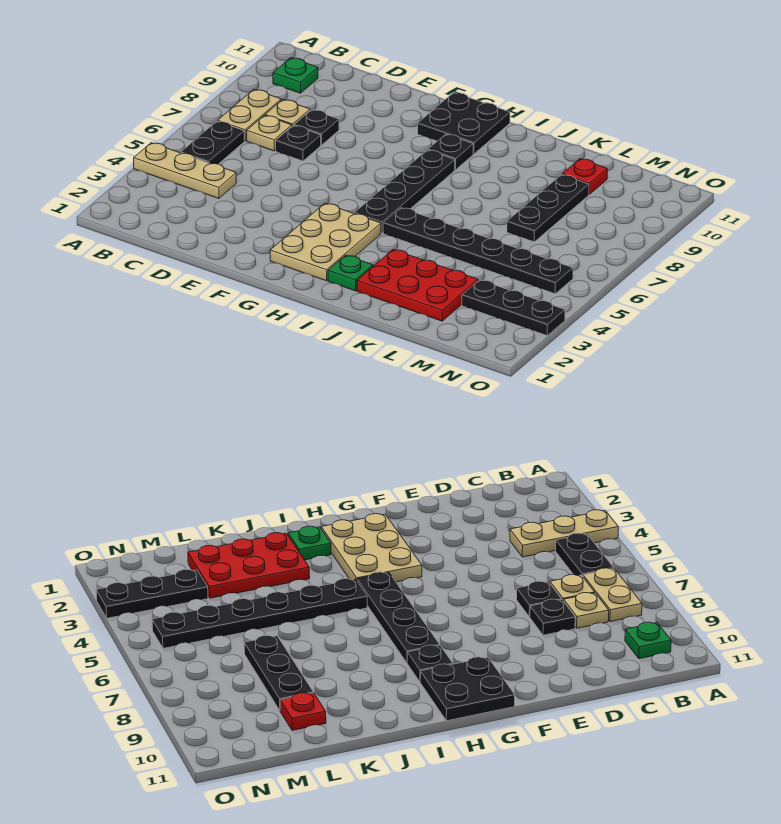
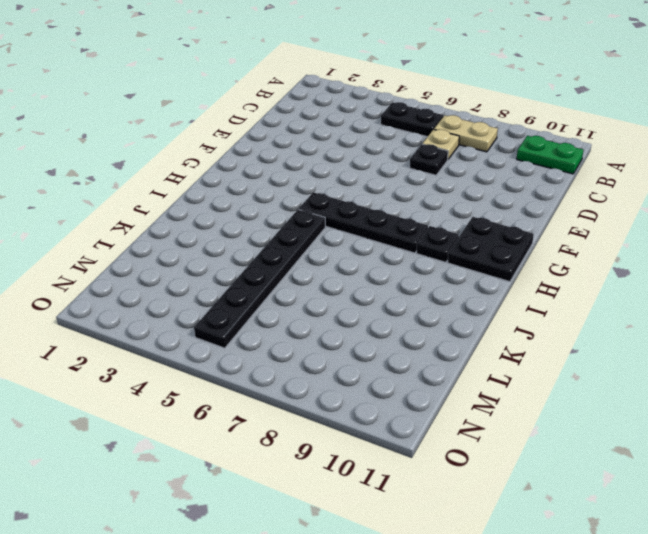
green 1x2 plate [517,136,583,174] -> green 1x1 plate [273,58,318,93]
none -> tan 1x3 plate [134,143,236,199]
none -> tan 1x1 plate [265,100,310,126]
none -> black 1x1 plate [294,110,339,145]

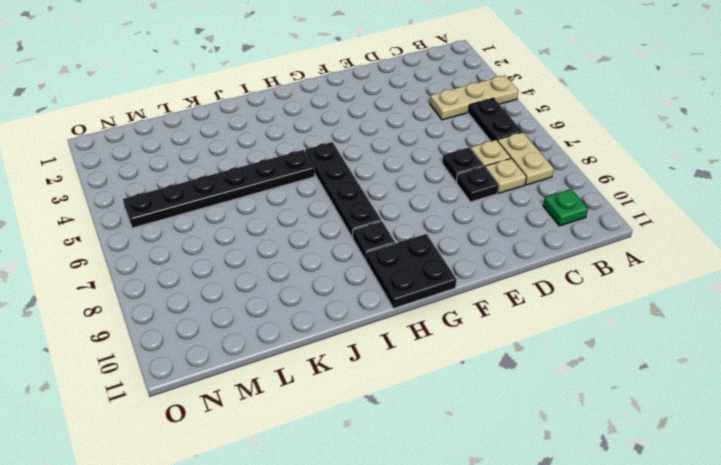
none -> tan 2x3 plate [270,203,381,281]
none -> green 1x1 plate [328,255,373,291]
none -> red 2x3 plate [357,250,478,321]

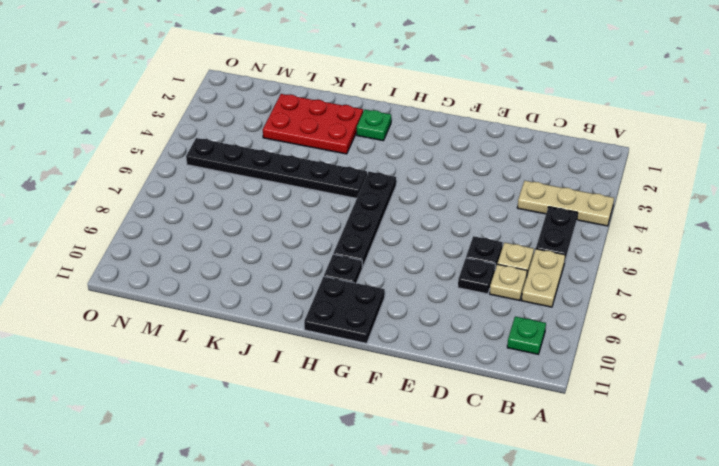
none -> tan 2x3 plate [270,203,381,281]
none -> black 1x3 plate [507,175,589,242]
none -> red 1x1 plate [562,159,607,194]

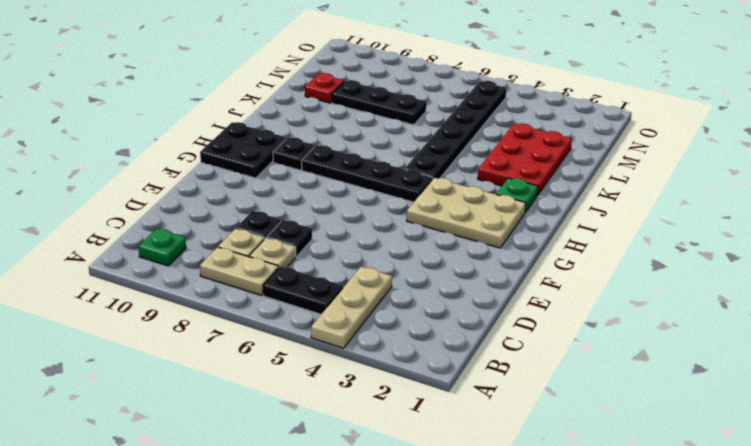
none -> black 1x3 plate [462,280,565,335]

